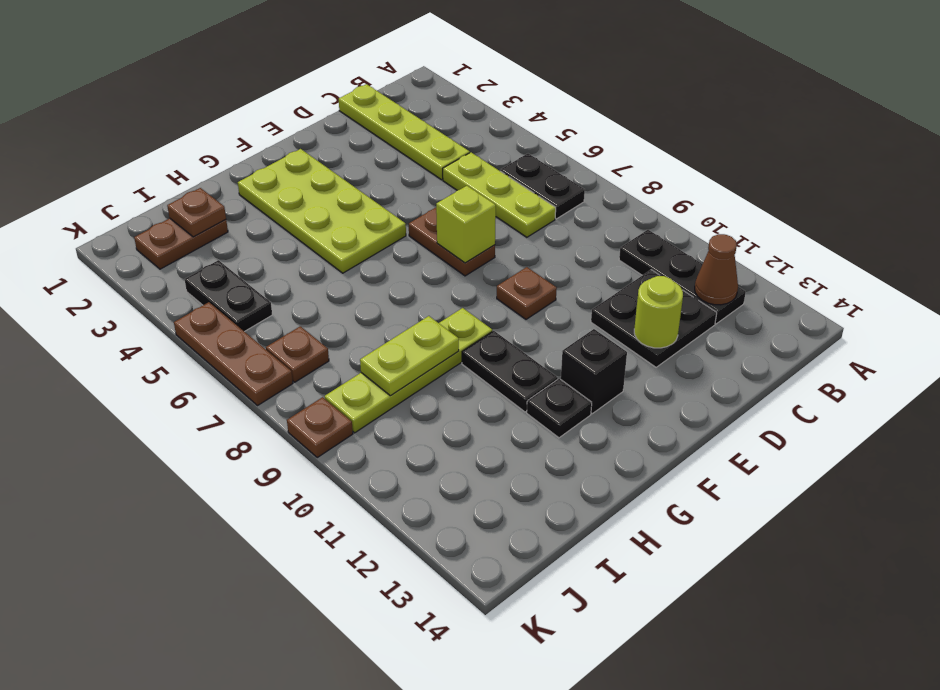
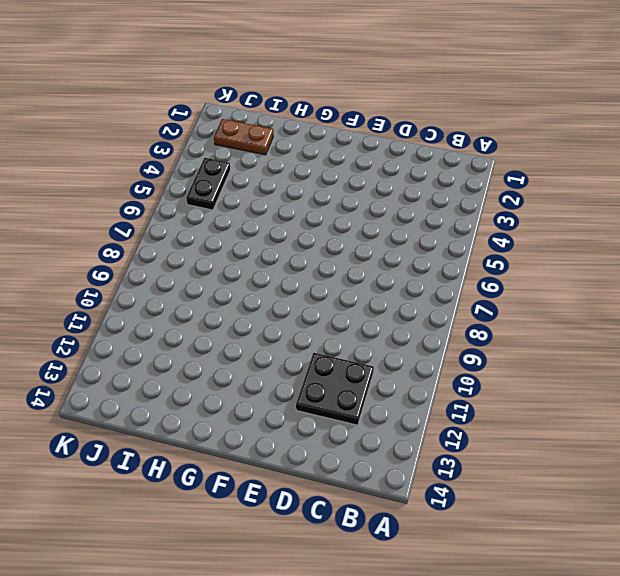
none -> black 1x2 plate [500,154,585,219]
none -> black 1x3 plate [619,230,746,324]
none -> lime 1x4 plate [339,84,470,180]

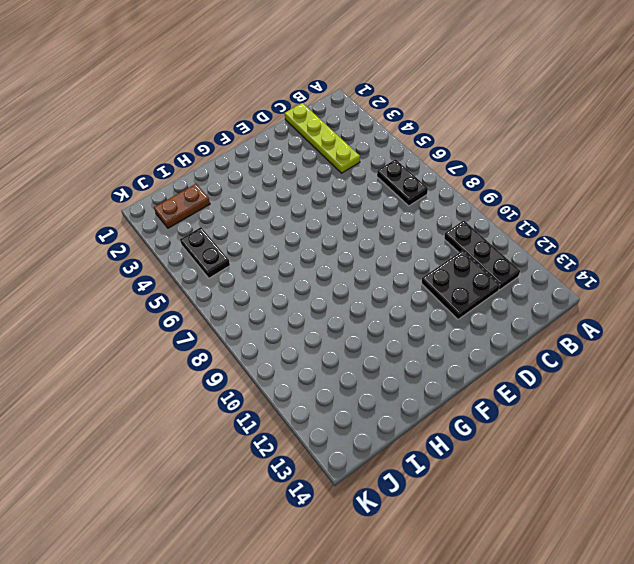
none -> lime 1x3 plate [443,152,556,237]
none -> brown 1x2 plate [409,208,495,276]
none -> brown 1x1 plate [497,267,557,319]

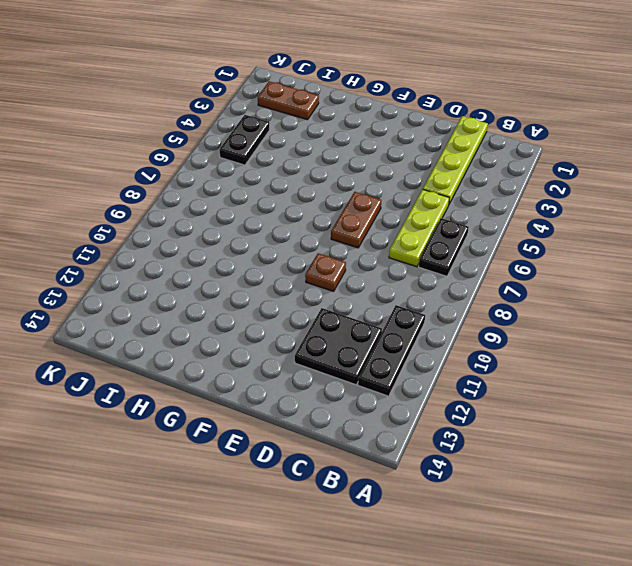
none -> lime 2x4 plate [238,149,406,273]
none -> black 1x1 brick [561,329,627,414]
none -> lime 1x4 plate [324,308,492,433]

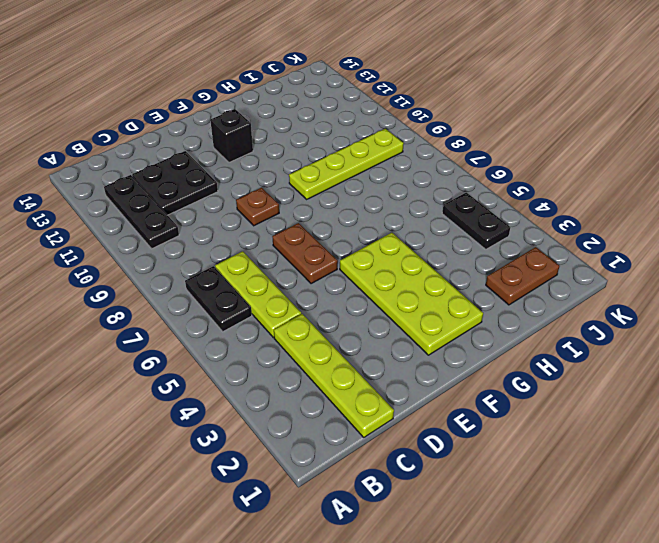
none -> black 1x2 plate [462,331,558,412]
none -> black 1x1 plate [527,379,592,438]
none -> brown 1x1 plate [266,326,329,382]

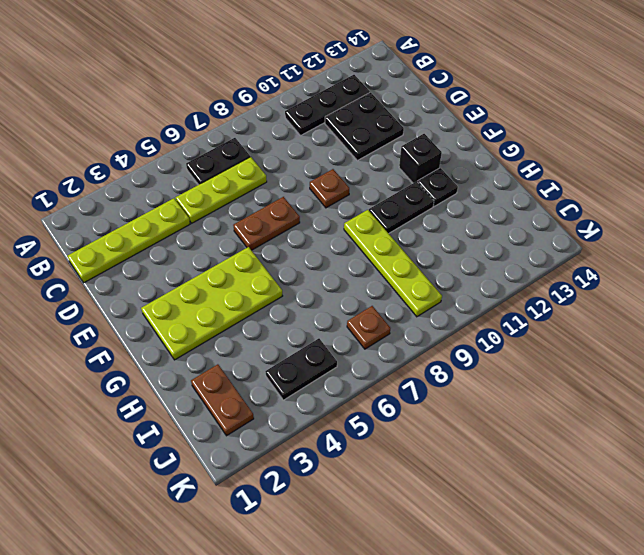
none -> brown 1x3 plate [174,302,293,406]
none -> brown 1x1 plate [287,397,353,457]
none -> brown 1x1 cone [695,234,738,305]

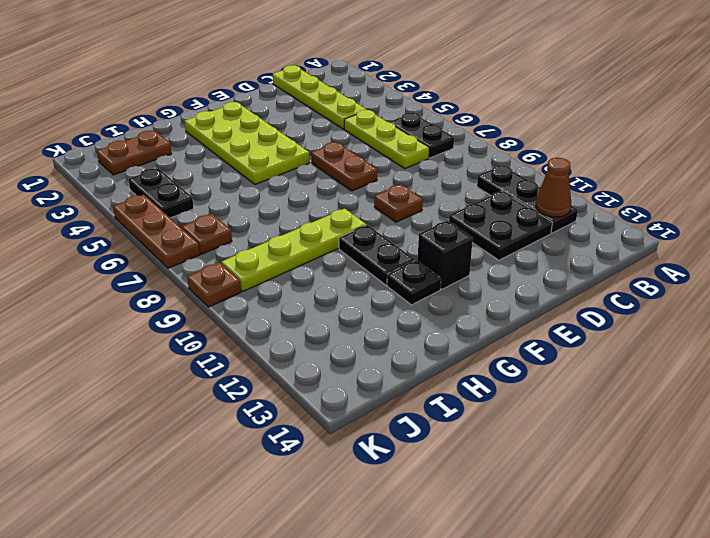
none -> lime 1x1 round brick [634,276,683,348]
none -> lime 1x1 brick [436,186,496,263]
none -> lime 1x2 plate [360,316,459,396]

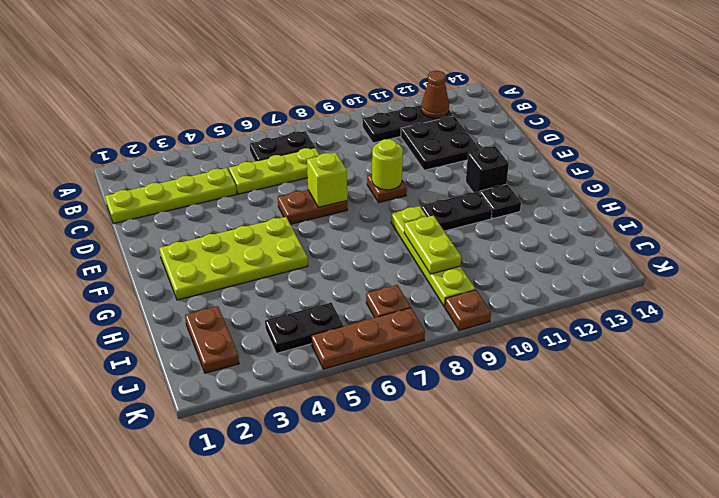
lime 1x1 round brick [372,139,403,190] -> lime 1x1 round brick moved to [634,276,683,348]
none -> brown 1x1 plate [167,188,226,237]

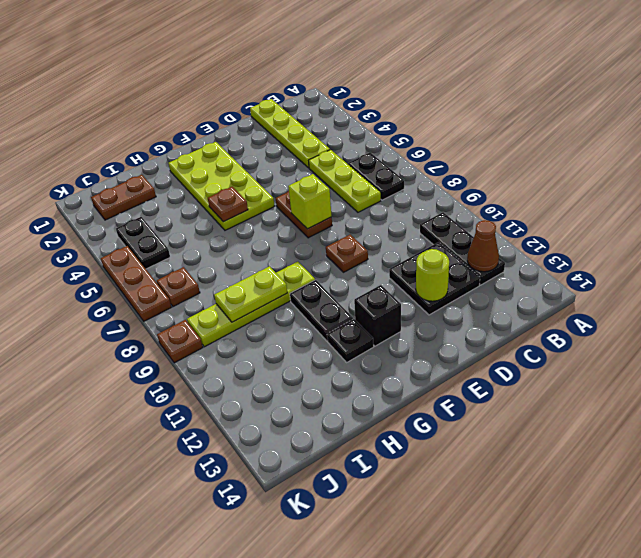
brown 1x1 plate [208,187,248,222] -> brown 1x1 plate moved to [167,188,226,237]

